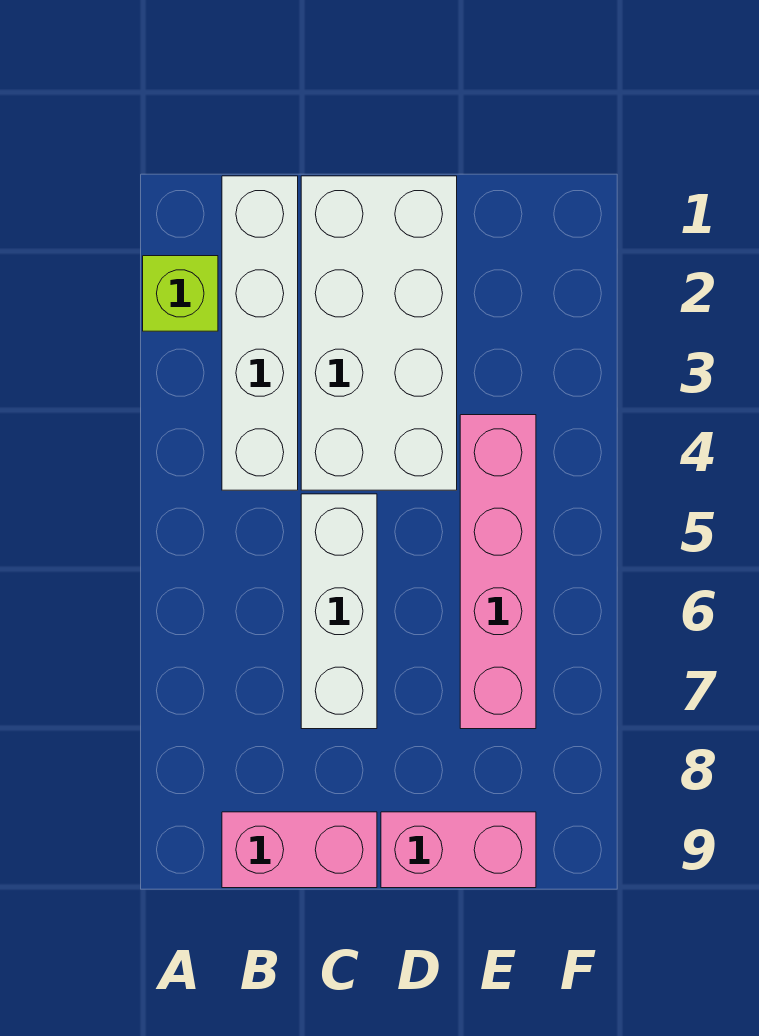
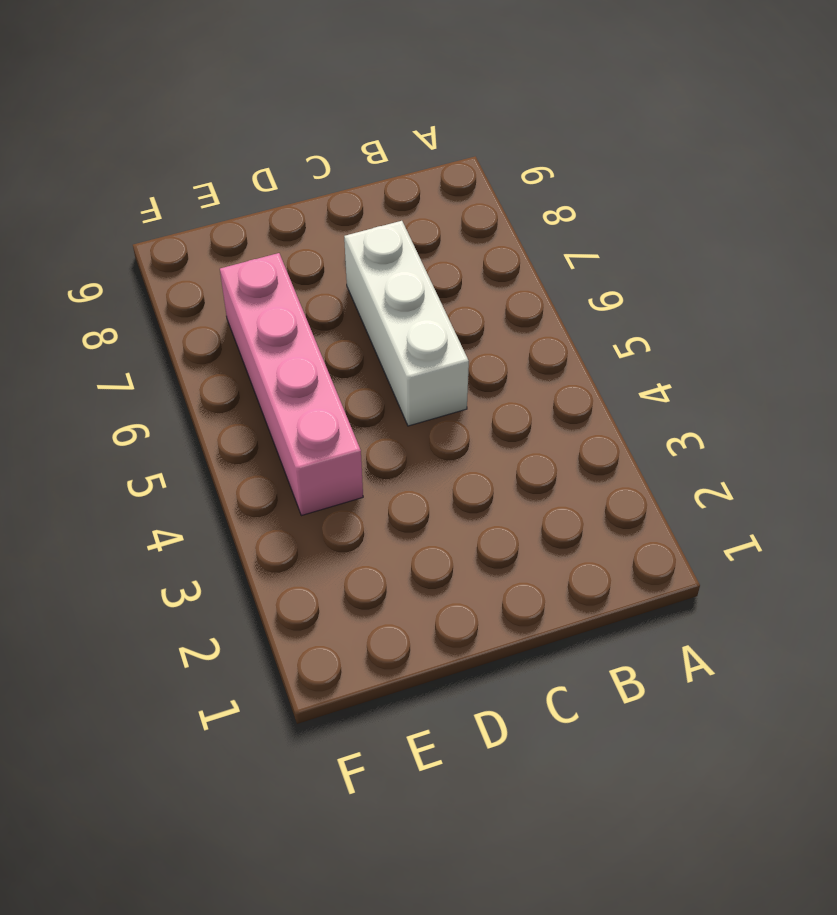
none -> lime 1x1 brick [143,256,218,331]
none -> white 1x4 brick [222,176,298,490]

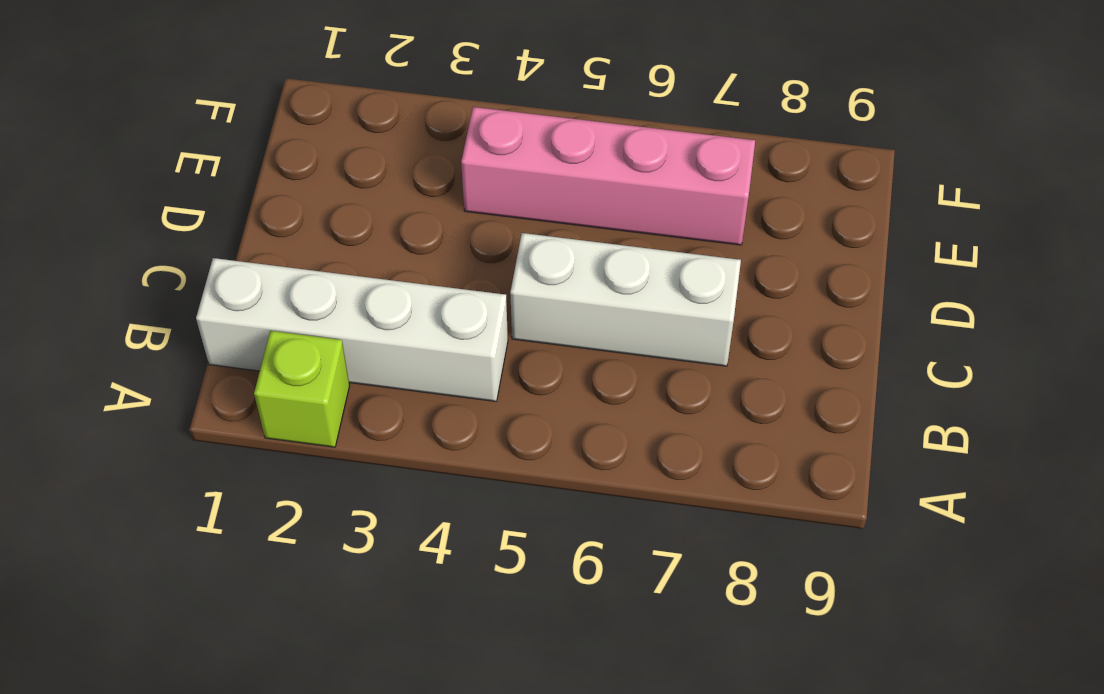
none -> pink 1x2 brick [222,812,377,888]
none -> white 2x4 brick [301,176,457,490]

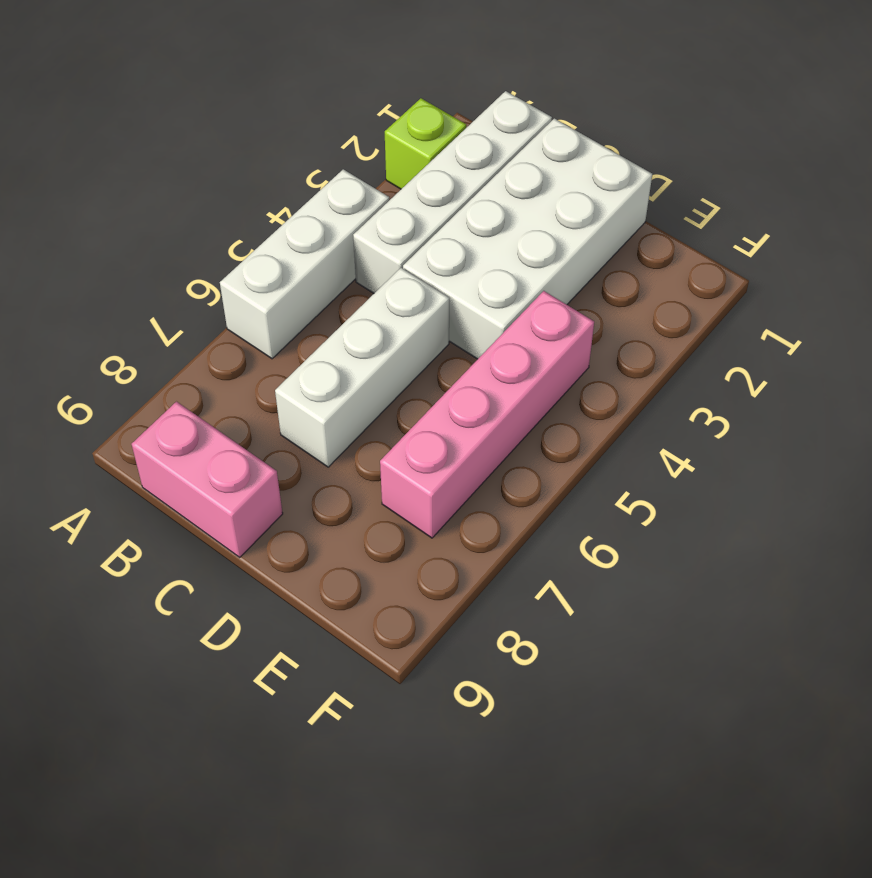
white 1x3 brick [220,169,389,359] -> none
none -> pink 1x2 brick [381,812,536,888]

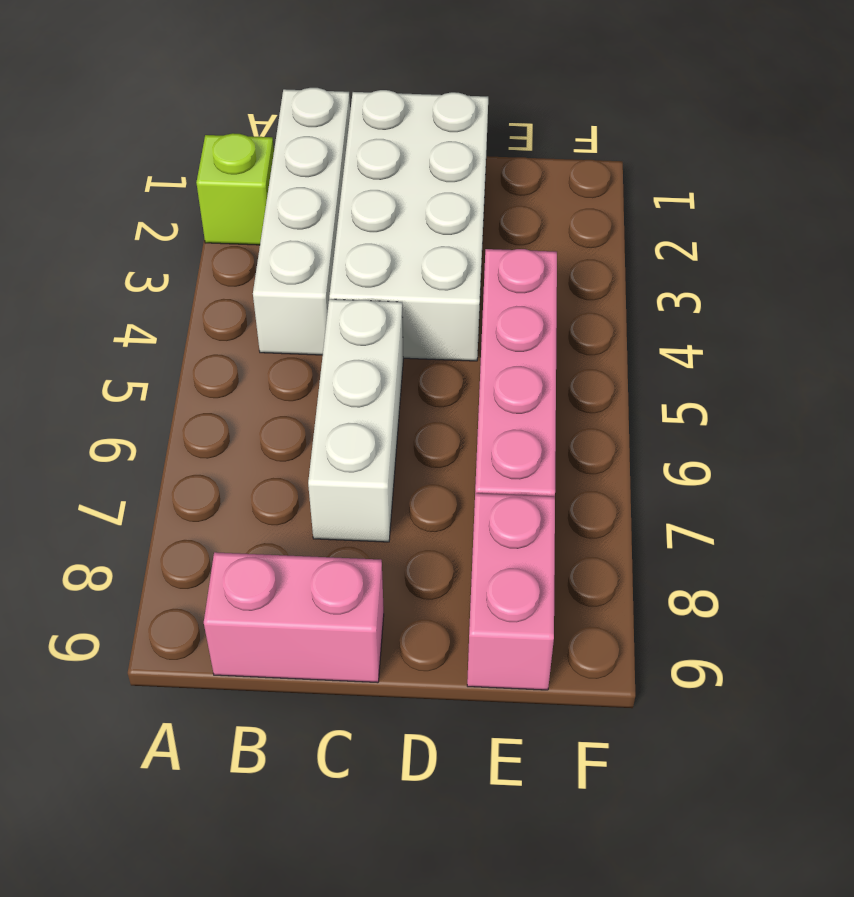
pink 1x2 brick [467,493,555,690] -> pink 1x2 brick turned to [381,812,536,888]

